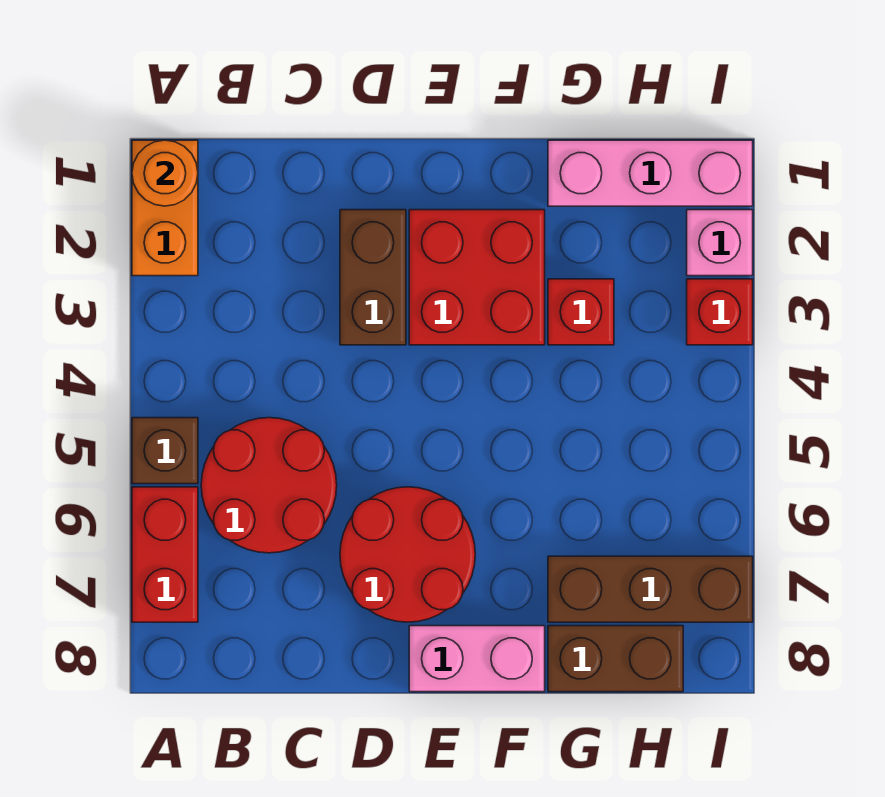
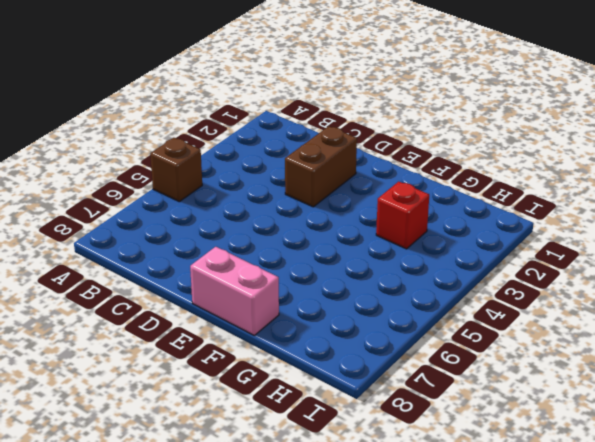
none -> orange 1x2 brick [132,140,198,276]
none -> red 1x2 brick [132,487,198,622]
none -> red 2x2 round brick [201,418,337,553]

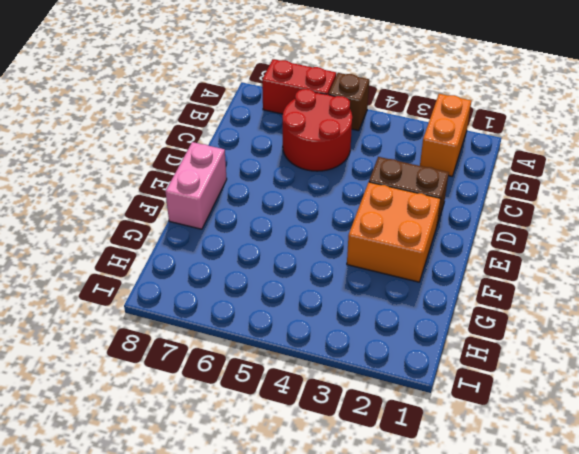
orange 1x2 brick [420,94,471,176] -> orange 1x2 brick turned to [132,140,198,276]
orange 2x2 brick [347,182,441,282] -> red 2x2 brick [409,210,545,345]
none -> red 2x2 round brick [340,487,475,622]
none -> pink 1x3 brick [548,140,753,206]
none -> red 1x1 brick [548,279,614,345]

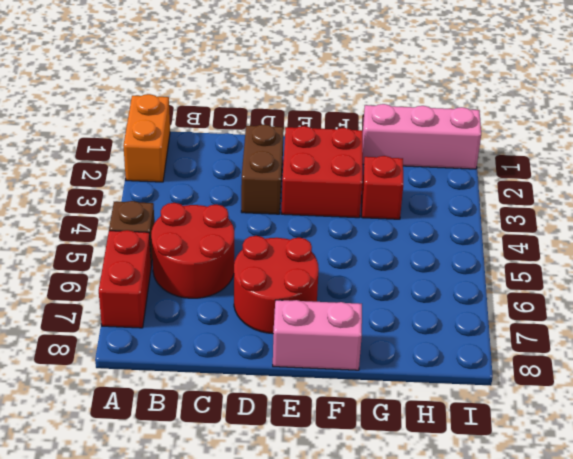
none -> brown 1x3 brick [548,556,753,622]
none -> brown 1x2 brick [548,626,683,692]
none -> pink 1x1 brick [687,210,753,276]

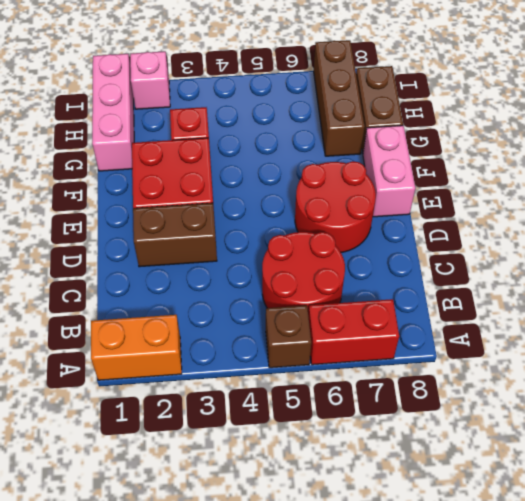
none -> red 1x1 brick [687,279,753,345]
none -> orange 1x1 round brick [132,140,198,206]

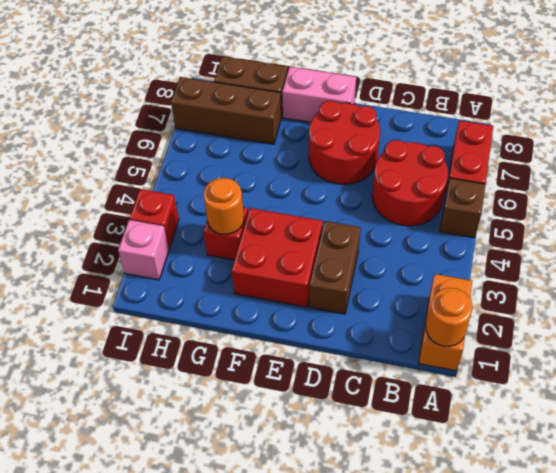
orange 1x1 round brick [204,178,244,235] -> none
none -> pink 1x3 brick [548,140,753,206]

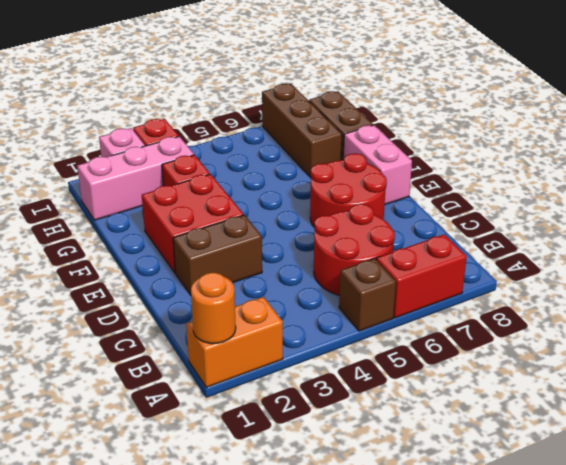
pink 1x3 brick [77,137,194,220] -> pink 1x3 brick turned to [548,140,753,206]

